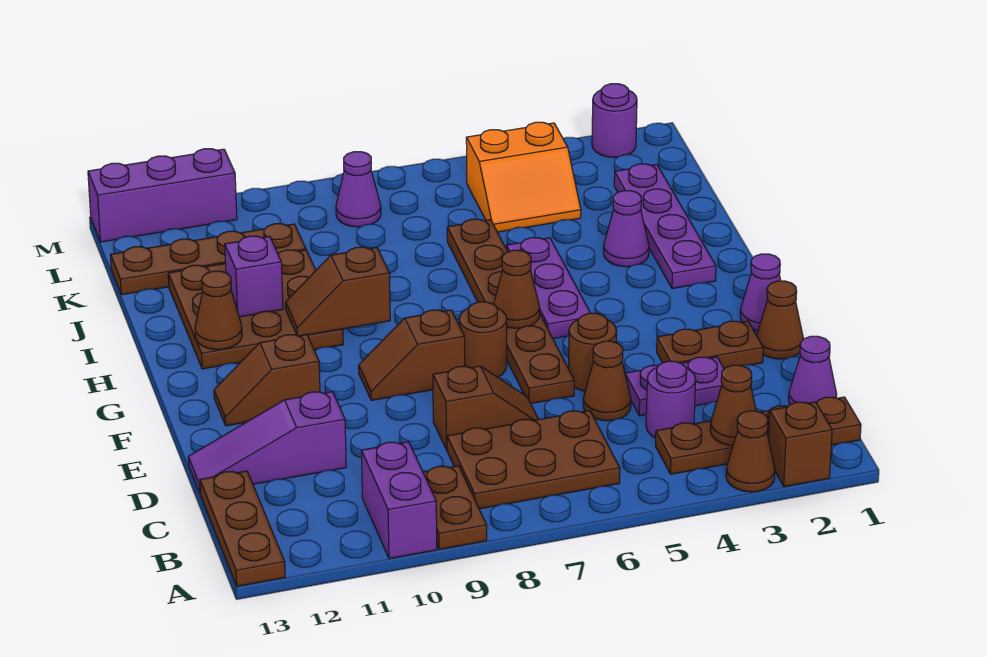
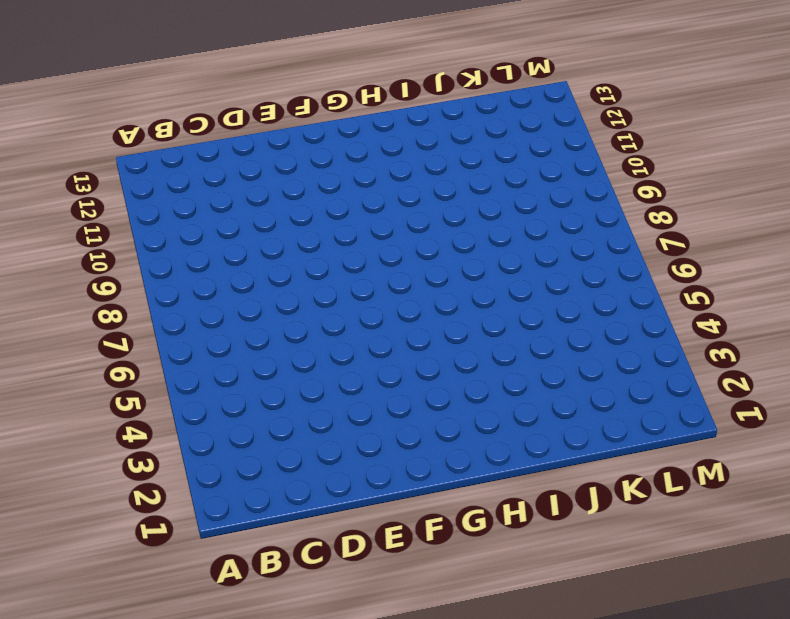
none -> brown 1x1 brick [769,402,832,487]
none -> brown 1x1 cone [726,411,775,492]
none -> brown 1x2 plate [423,466,487,549]
none -> purple 1x2 brick [361,442,437,559]

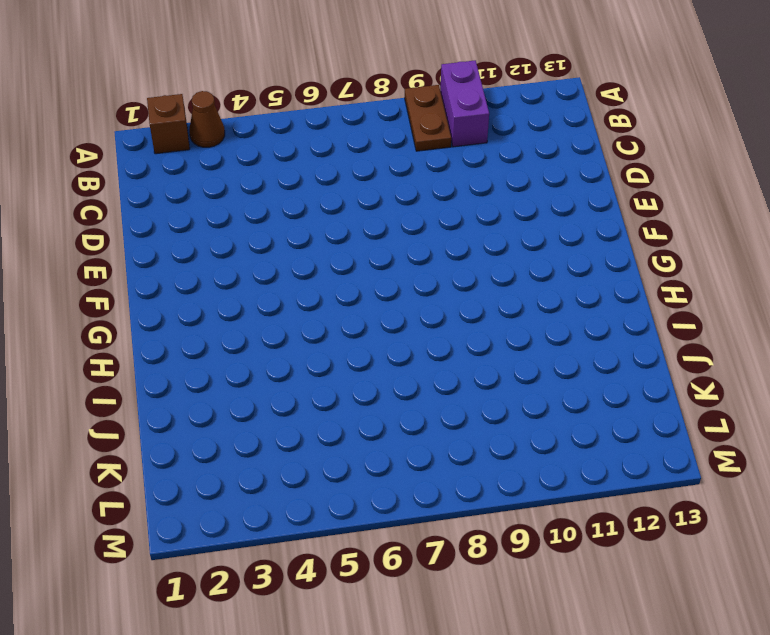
none -> brown 1x3 plate [200,471,285,586]
none -> brown 1x4 plate [655,397,861,474]
none -> brown 2x3 plate [447,411,620,509]
none -> purple 1x1 cone [789,336,837,405]

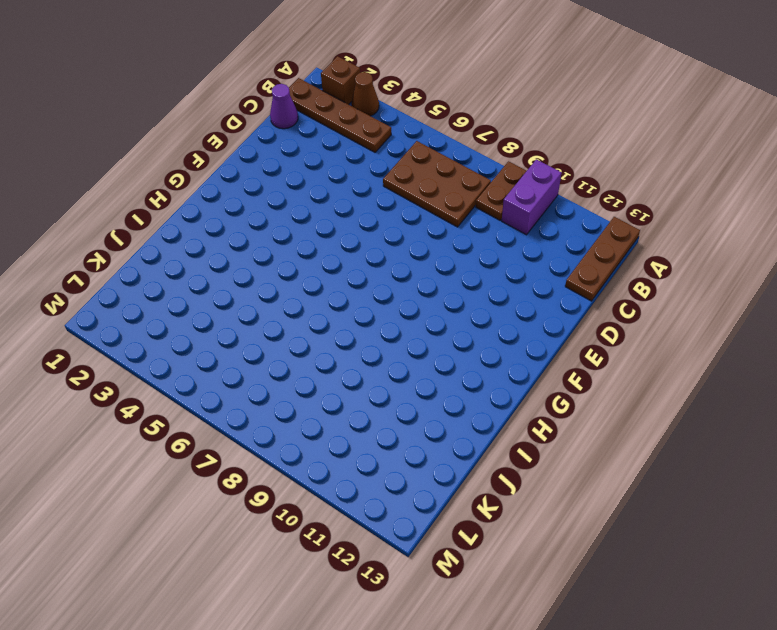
none -> purple 1x1 round brick [646,361,696,438]
none -> purple 1x2 plate [625,357,724,416]
none -> brown 1x1 cone [583,341,631,421]
none -> brown 1x2 slope [433,366,538,450]

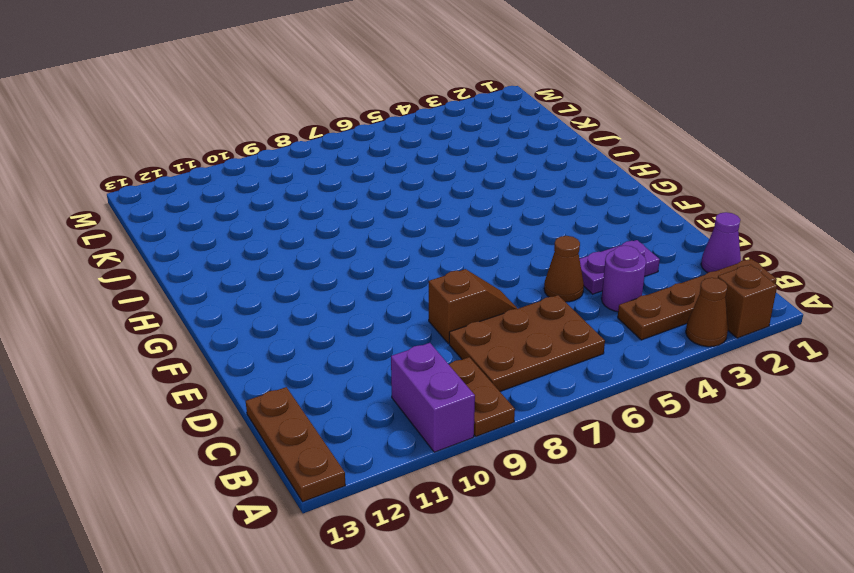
none -> purple 1x3 slope [188,392,346,492]
none -> brown 1x1 cone [757,281,803,359]
none -> brown 1x2 plate [657,321,763,369]
none -> brown 1x1 round brick [569,313,617,391]

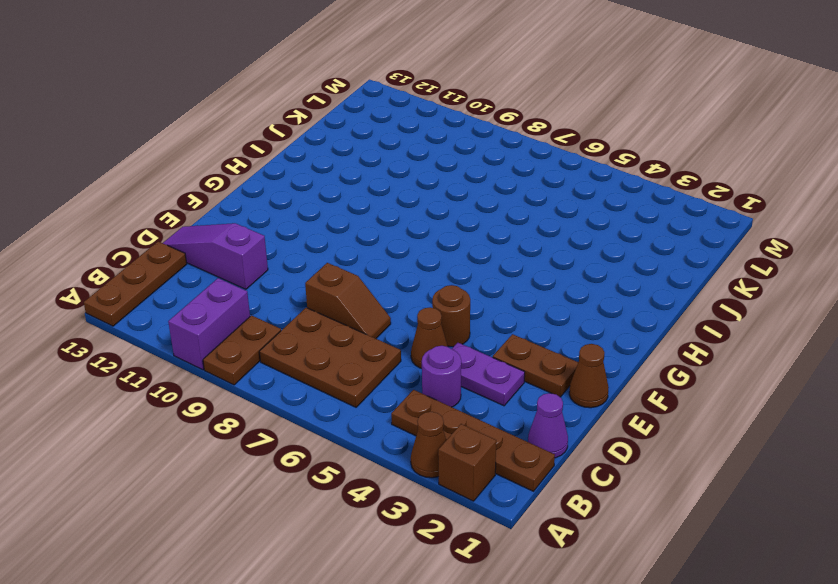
none -> brown 1x6 plate [447,219,574,404]
none -> purple 1x1 cone [740,254,781,331]
none -> brown 1x1 round brick [459,302,507,377]
none -> brown 1x2 slope [359,310,465,401]

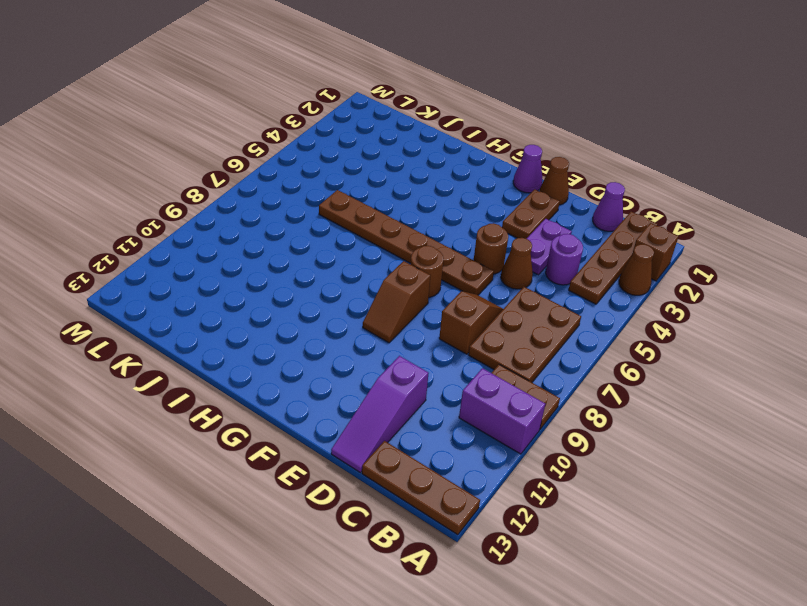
none -> brown 1x2 slope [214,335,320,426]
none -> purple 1x3 plate [506,238,590,339]
none -> purple 1x4 plate [614,164,716,289]
none -> brown 3x3 plate [168,250,343,369]

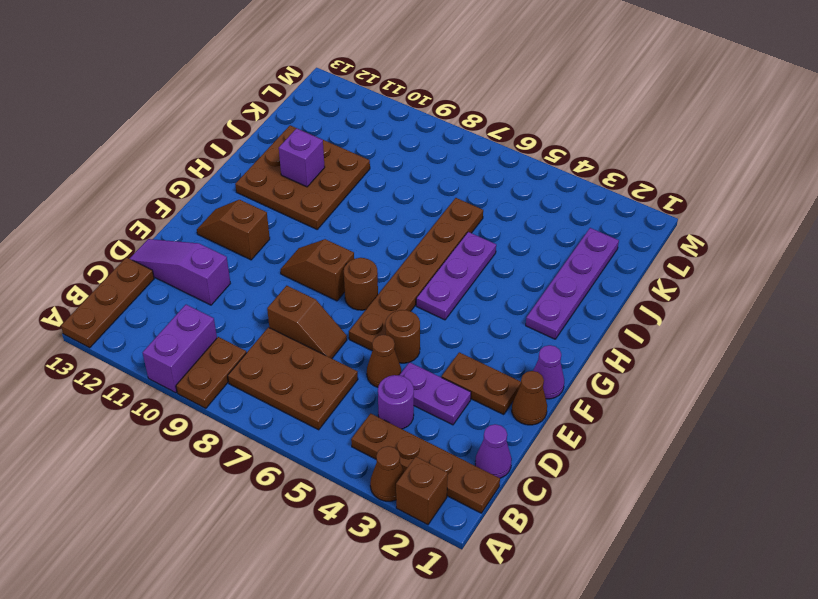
none -> purple 1x1 cone [604,191,649,267]
none -> orange 2x2 slope [466,122,581,232]
none -> brown 1x4 plate [110,223,306,295]
none -> purple 1x1 cone [336,152,381,227]

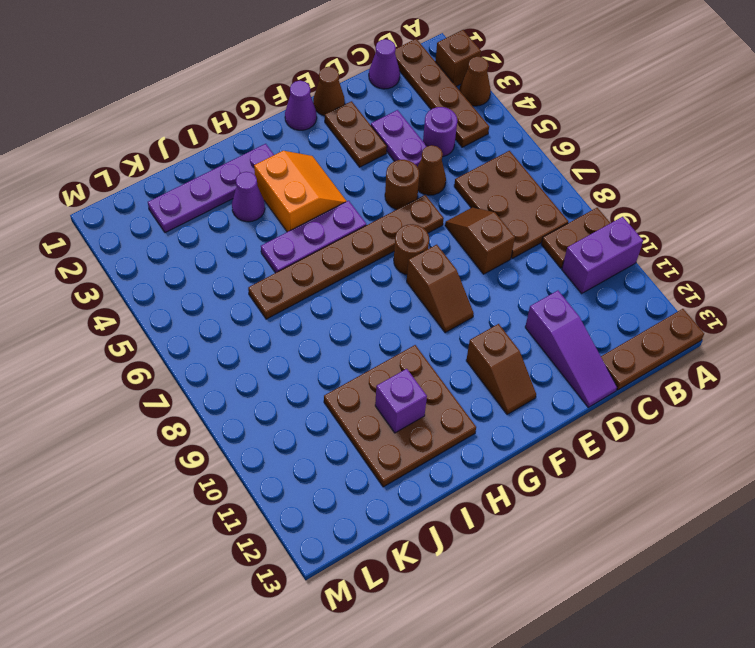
orange 2x2 slope [254,151,347,232] -> orange 2x2 slope moved to [466,122,581,232]
none -> brown 1x4 plate [110,223,306,295]
none -> purple 1x1 cone [336,152,381,227]
none -> purple 1x1 round brick [592,84,637,157]
none -> purple 1x3 brick [88,149,237,242]

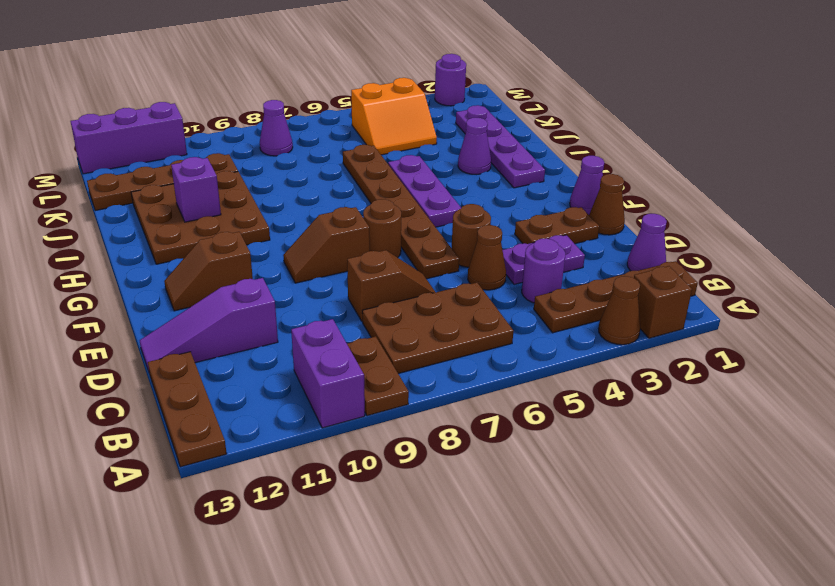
none -> brown 1x1 cone [710,365,756,446]
none -> brown 1x1 cone [494,250,540,328]
none -> brown 1x2 slope [286,247,390,336]
none -> brown 1x1 cone [195,271,242,350]

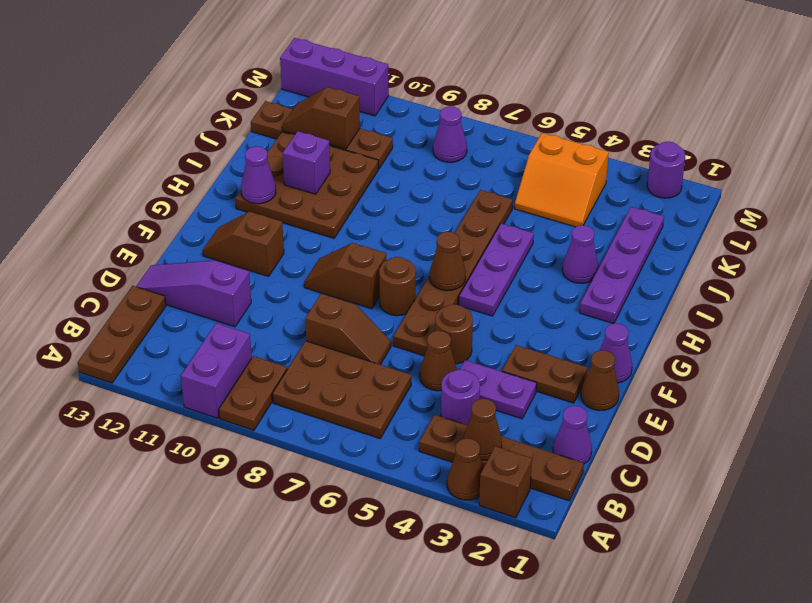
purple 1x1 cone [241,146,276,204] -> brown 1x1 cone [195,271,242,350]
brown 1x2 slope [282,87,360,149] -> brown 1x2 slope moved to [286,247,390,336]

